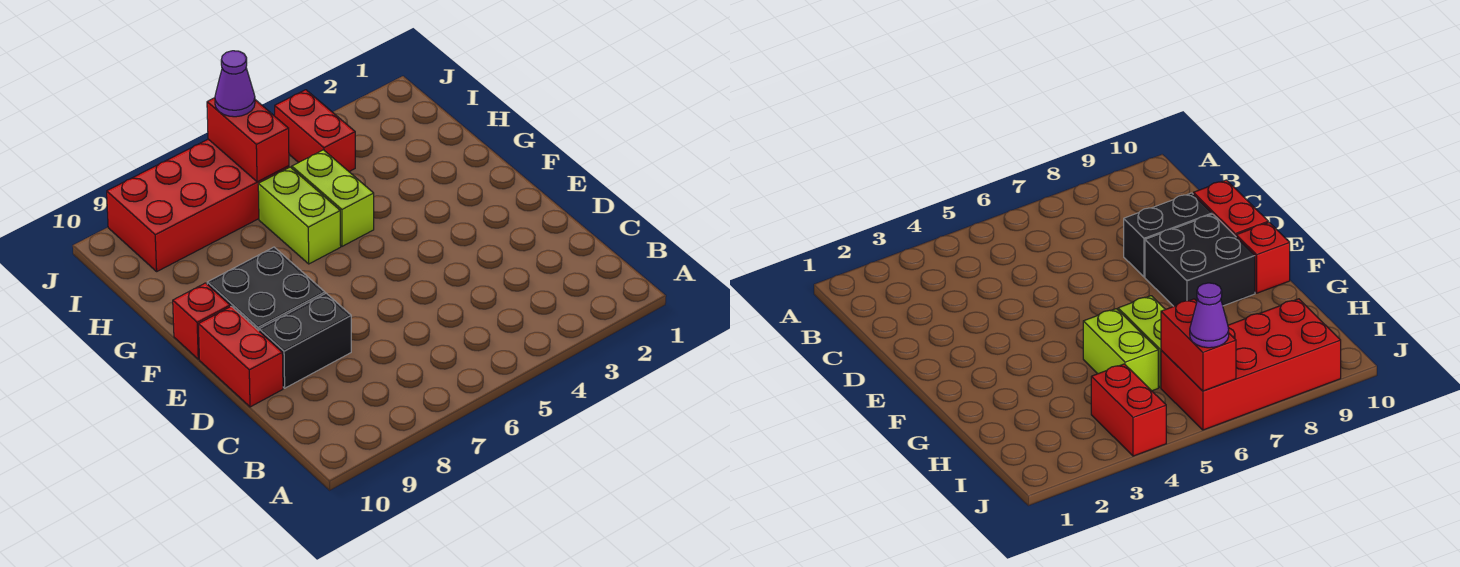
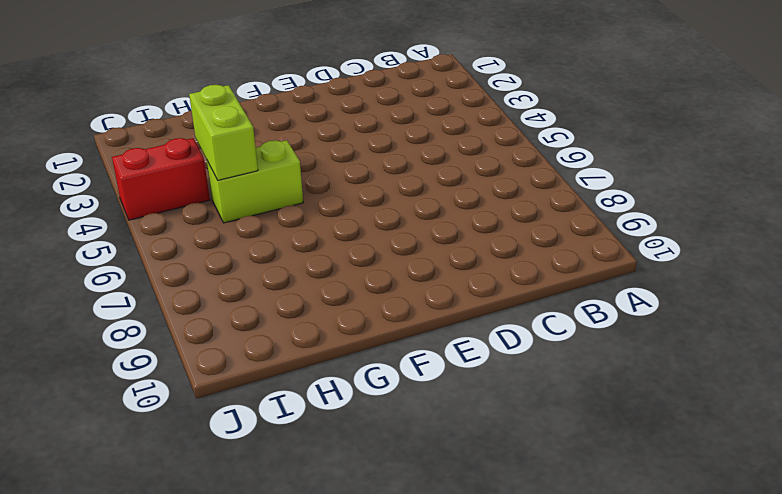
lime 1x2 brick [189,85,258,180] -> lime 1x2 brick turned to [258,167,341,264]
none -> black 1x2 brick [259,293,351,388]
none -> red 1x2 brick [198,306,283,407]

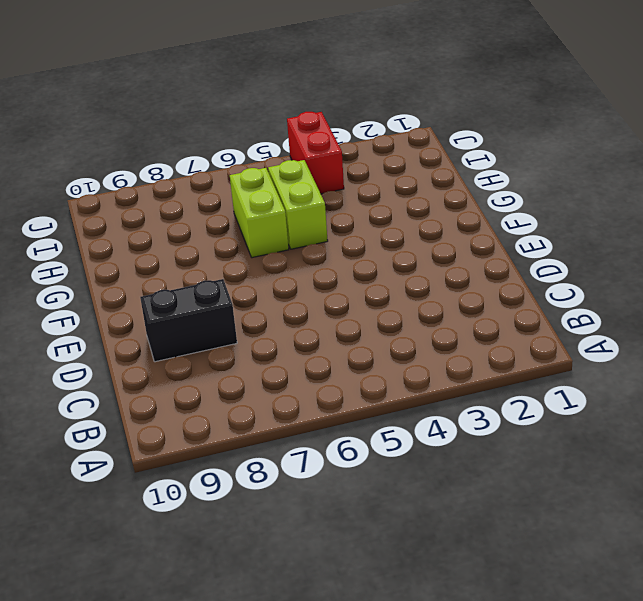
none -> red 1x2 brick [198,306,283,407]
none -> black 2x2 brick [207,247,325,331]

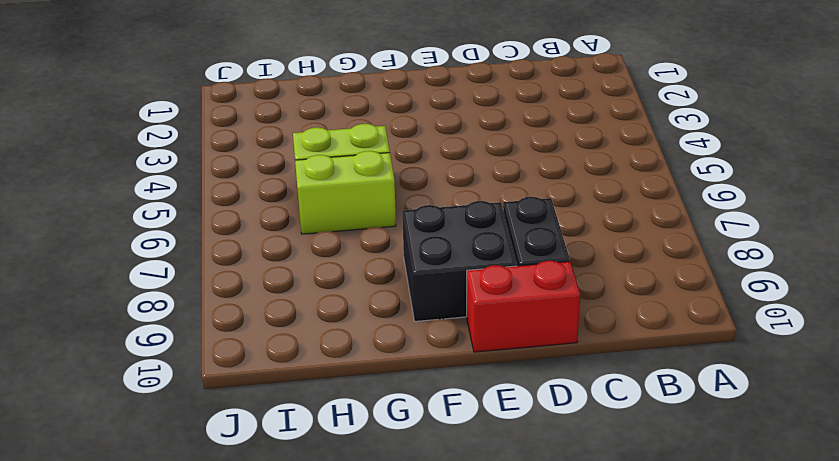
none -> red 1x1 brick [173,283,230,359]
none -> red 1x2 brick [275,90,355,172]

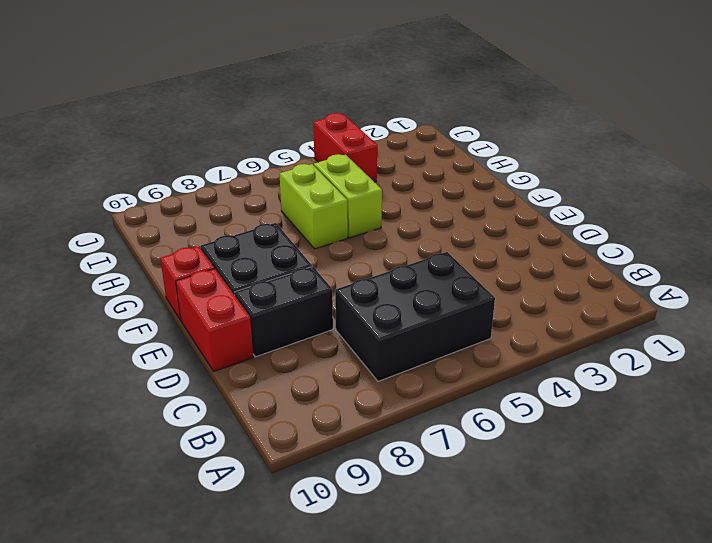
black 2x3 brick [335,252,495,381] -> none
none -> red 2x4 brick [107,139,289,271]
none -> red 1x2 brick [207,98,289,182]

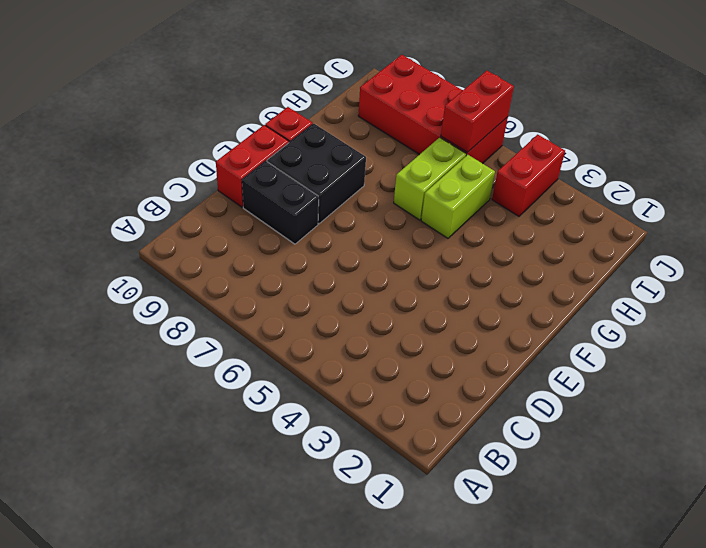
none -> purple 1x1 cone [215,51,255,117]

